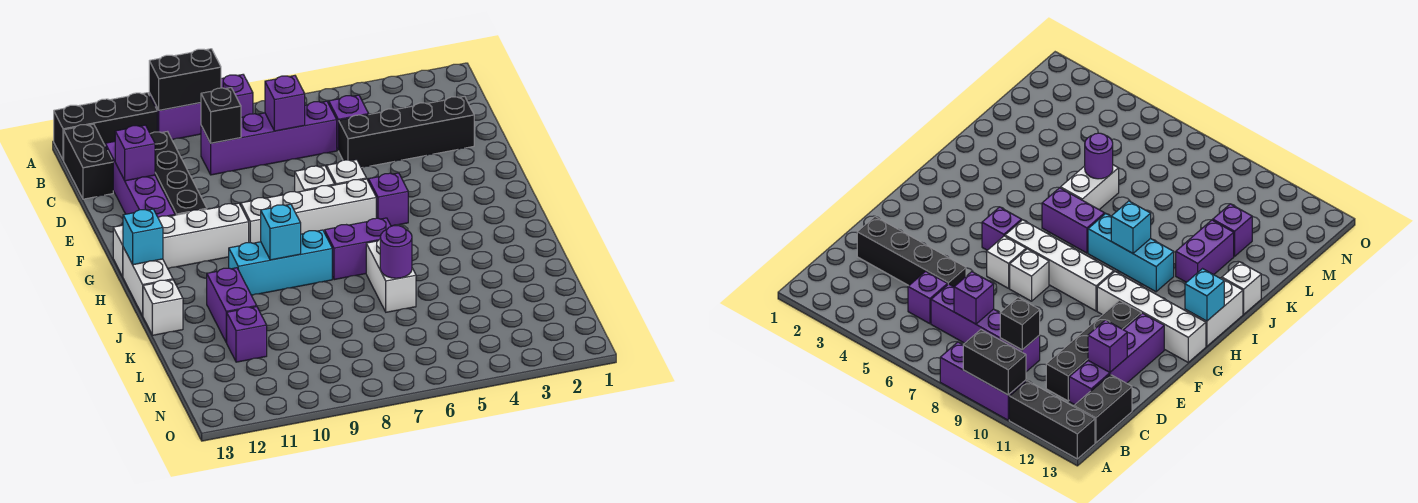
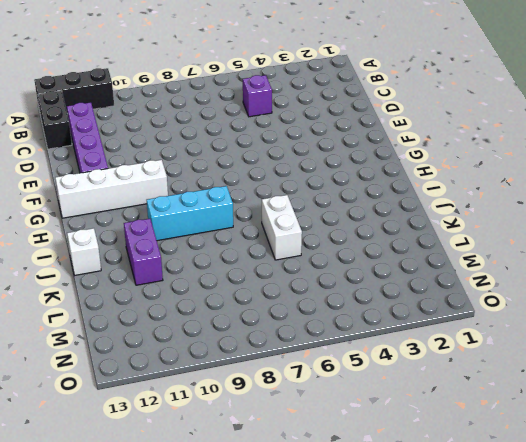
none -> purple 1x3 brick [149,75,253,140]
none -> purple 1x4 brick [201,101,337,175]
none -> black 1x4 brick [150,132,207,215]

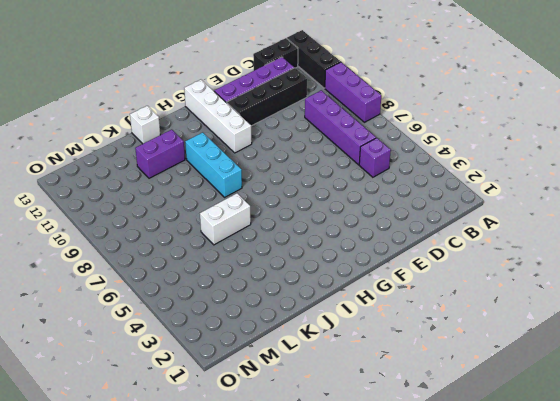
none -> black 1x4 brick [338,96,474,168]
none -> white 1x1 brick [327,160,366,185]
none -> white 1x1 brick [295,166,335,192]

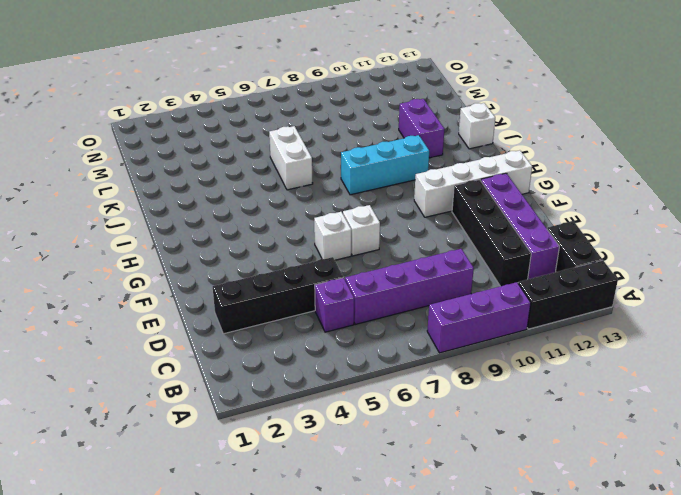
none -> purple 1x1 brick [368,173,408,226]
none -> white 1x4 brick [241,179,376,243]
none -> white 1x2 brick [123,247,173,316]

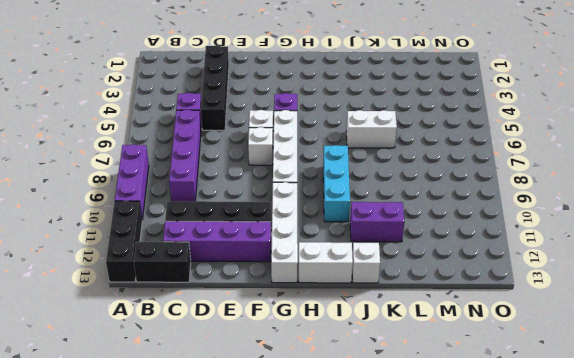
none -> purple 1x2 brick [325,218,391,280]
none -> purple 1x1 brick [226,307,267,362]
none -> black 1x2 brick [149,49,221,110]

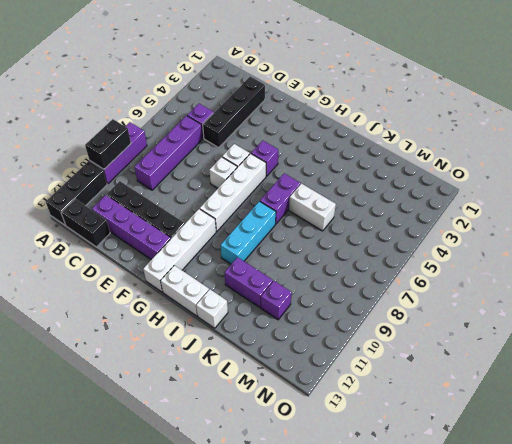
none -> purple 1x1 brick [265,76,305,131]
none -> black 1x1 brick [201,88,241,143]
none -> purple 1x1 brick [115,125,155,181]

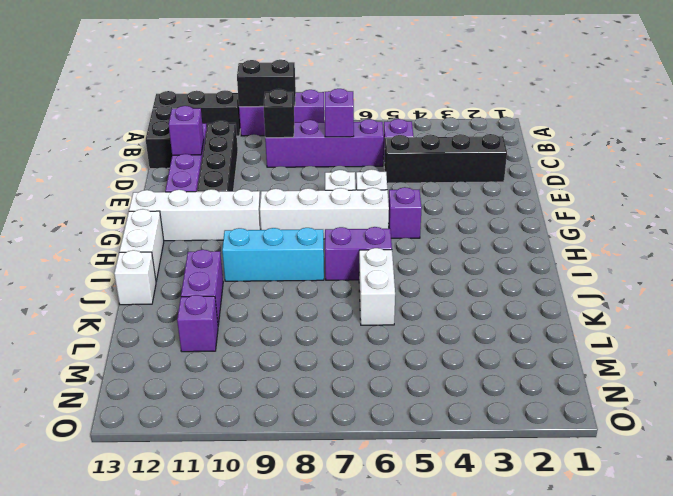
none -> cyan 1x1 brick [123,209,163,265]
none -> cyan 1x1 brick [261,204,301,260]
none -> purple 1x1 round brick [380,226,412,278]

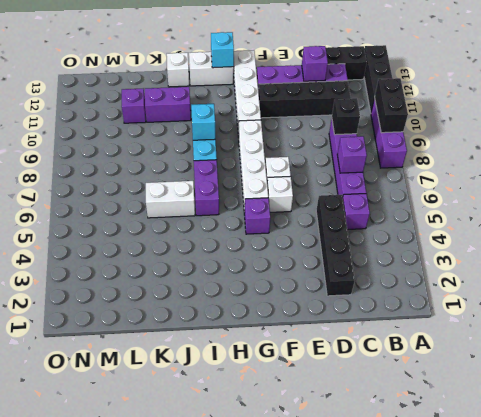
none -> purple 1x1 round brick [380,226,412,278]

